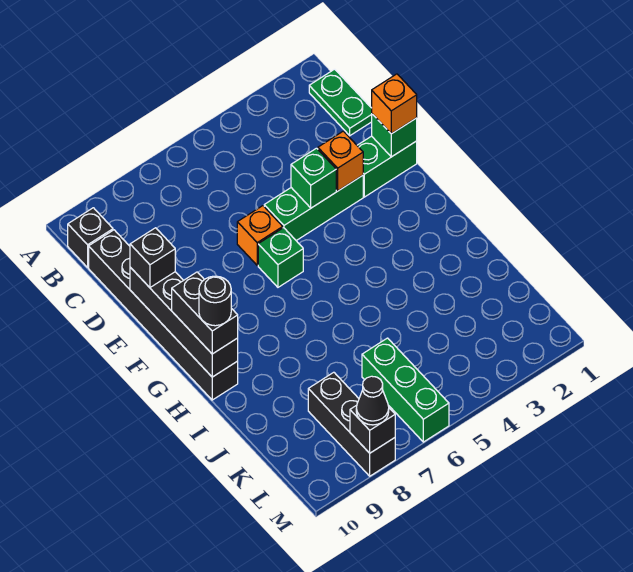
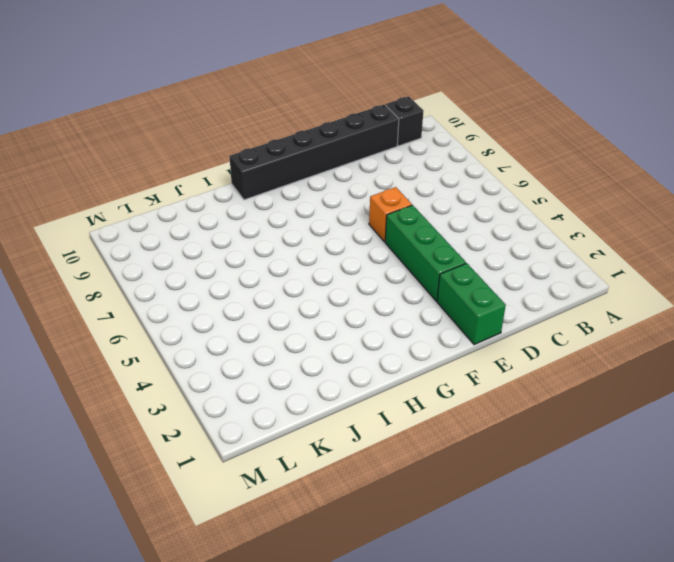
none -> green 1x2 plate [309,69,372,136]
none -> green 1x1 brick [258,228,303,287]
none -> green 1x3 brick [362,338,449,442]

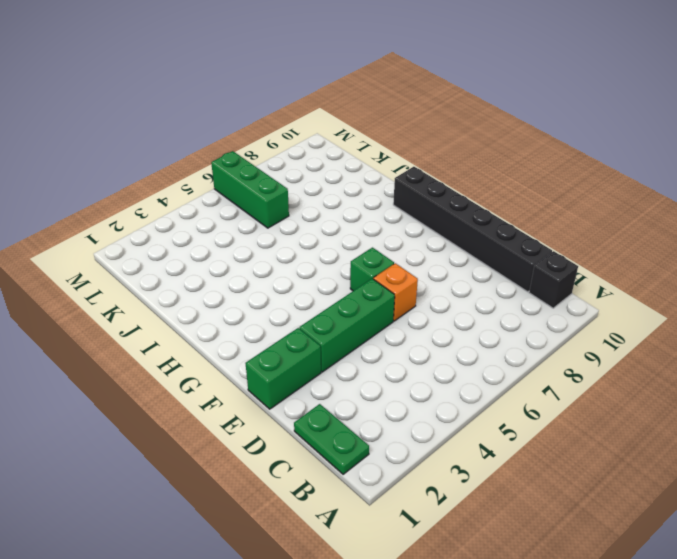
none -> black 1x3 brick [308,372,395,476]
none -> green 1x1 brick [372,114,417,157]
none -> orange 1x1 brick [318,131,363,191]

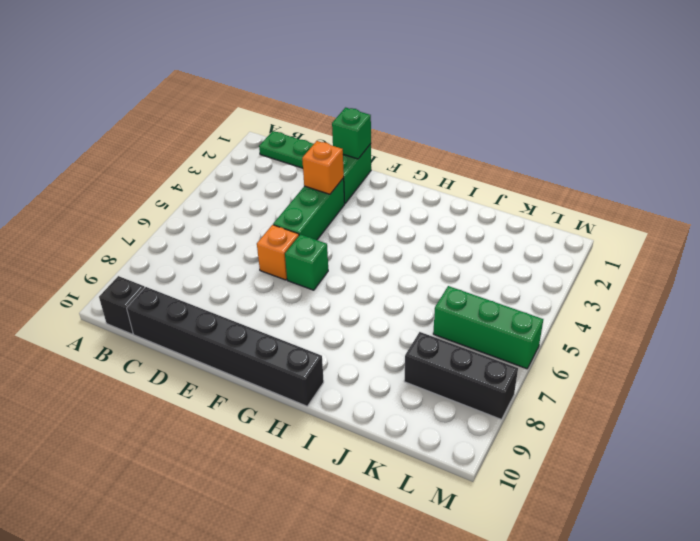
none -> green 1x1 brick [291,148,336,208]
none -> black 1x4 brick [130,267,238,377]
none -> black 1x1 brick [350,405,395,453]

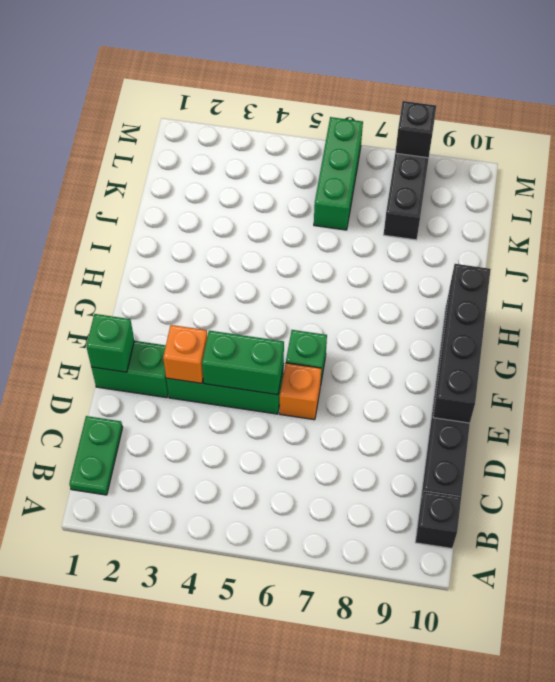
green 1x2 brick [202,331,284,395] -> green 1x1 brick [291,148,336,208]
none -> orange 1x1 brick [372,74,417,134]
none -> black 1x1 brick [130,228,175,287]
none -> black 1x2 brick [172,272,238,354]

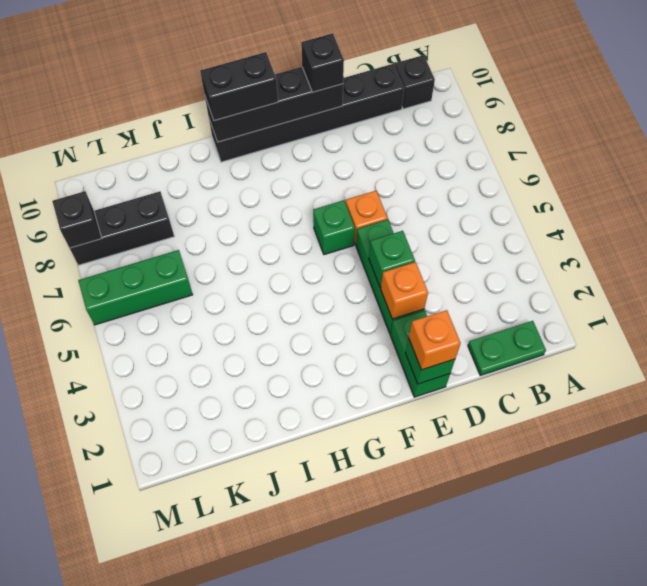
none -> black 1x1 cone [356,376,389,425]
none -> black 1x1 round brick [199,276,231,326]

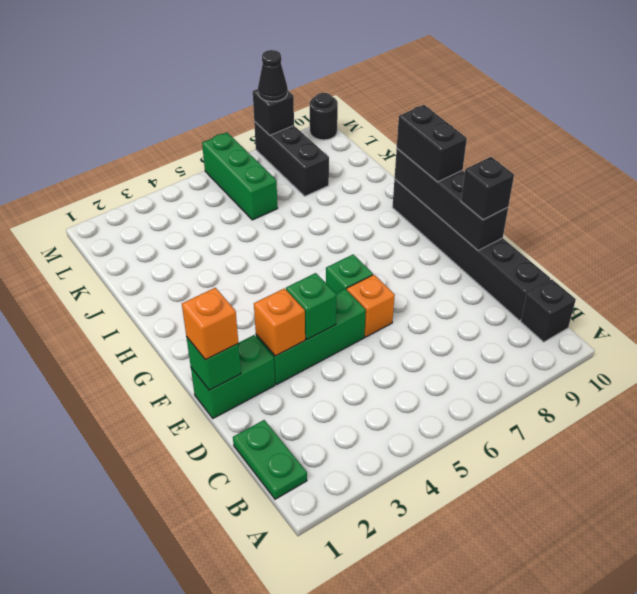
black 1x1 round brick [310,93,338,140] -> black 1x1 round brick moved to [199,276,231,326]

